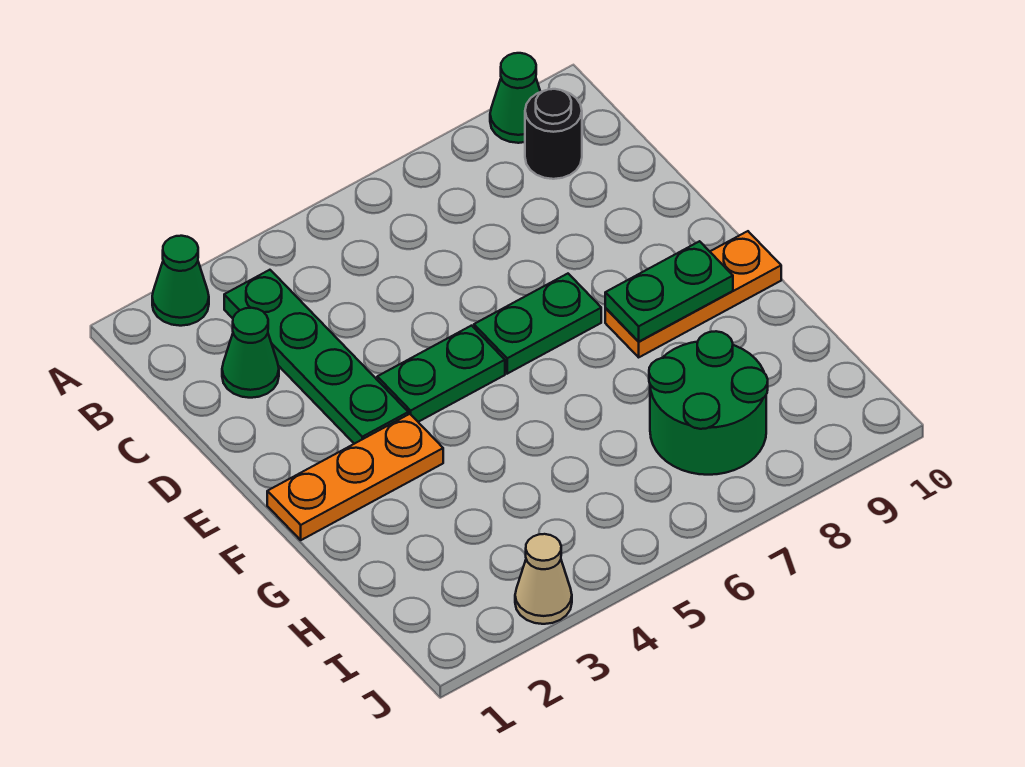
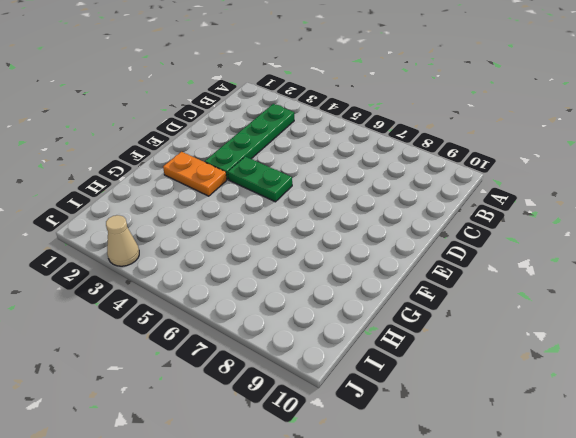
orange 1x2 plate [163,152,227,196] -> orange 1x3 plate [267,414,443,540]
none -> green 1x1 cone [152,236,209,326]
none -> green 1x1 cone [490,53,540,143]
none -> black 1x1 round brick [525,89,582,179]

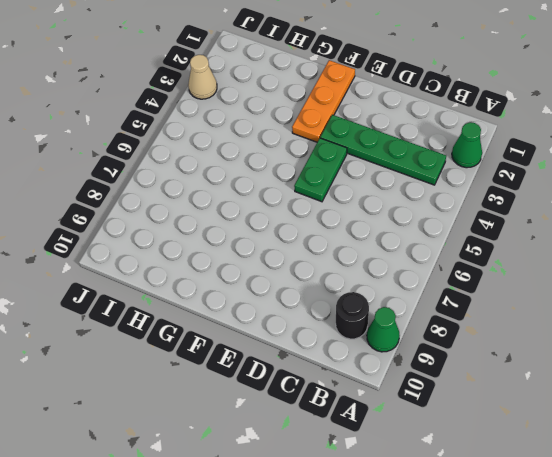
none -> green 1x1 cone [222,308,279,398]
none -> green 1x2 plate [474,274,601,374]
none -> orange 1x3 plate [605,231,781,357]

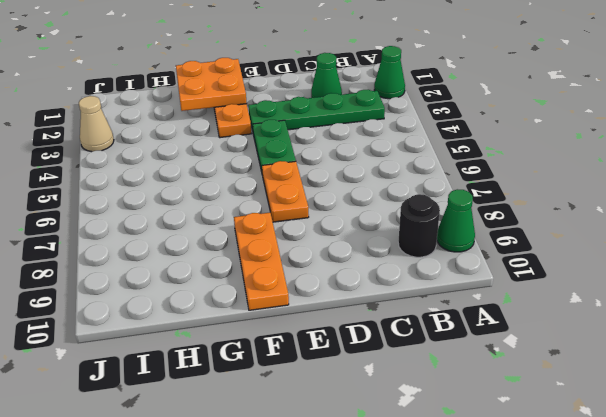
orange 1x2 plate [262,161,309,222] -> green 1x2 plate [474,274,601,374]
orange 2x2 plate [176,58,247,111] -> none
none -> green 2x2 round brick [649,331,768,475]
none -> green 1x2 plate [605,241,733,342]

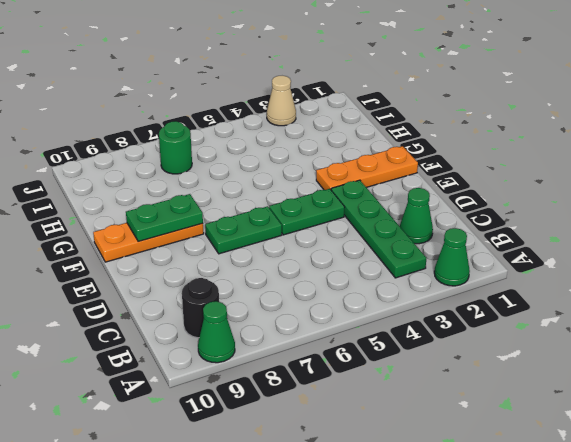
green 1x1 round brick [159,121,192,174] -> green 2x2 round brick [649,331,768,475]

